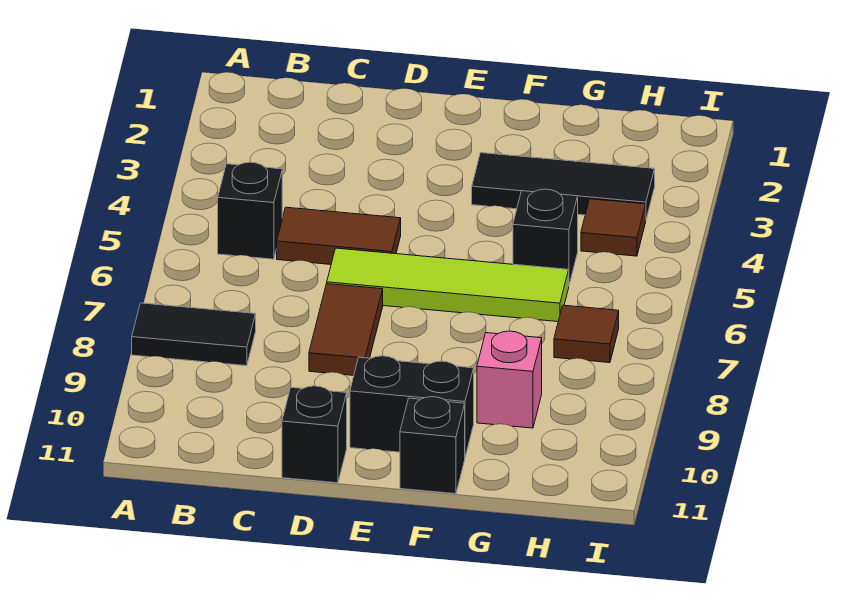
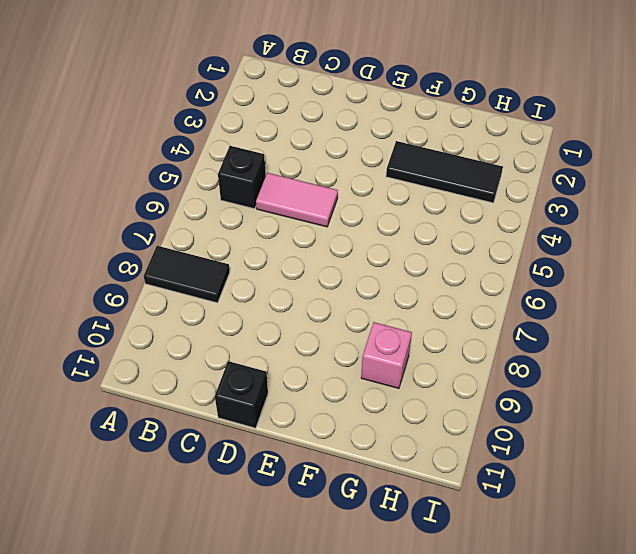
pink 1x2 tile [256,173,338,227] -> brown 1x2 tile [277,207,401,264]
none -> lime 1x4 tile [327,248,569,322]
none -> brown 1x2 tile [309,284,383,375]
none -> black 1x2 brick [350,356,474,457]

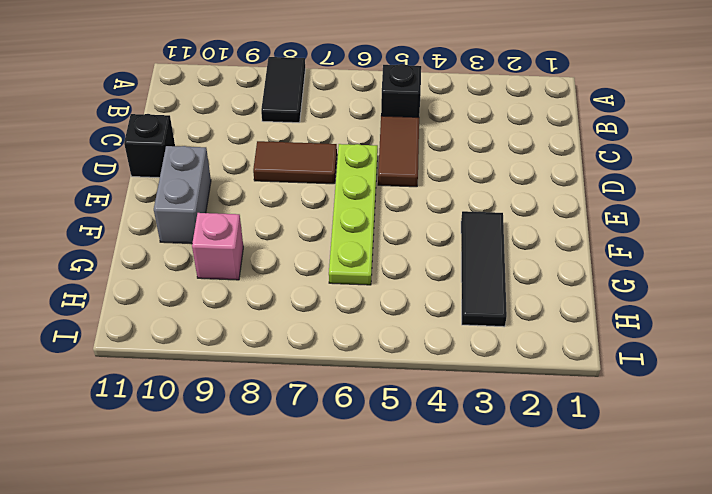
lime 1x4 plate [329,144,378,285] -> lime 1x4 tile [327,248,569,322]
grey 1x2 brick [154,146,211,244] -> black 1x2 brick [350,356,474,457]
none -> black 1x1 brick [400,397,465,494]
none -> black 1x1 brick [513,189,578,284]
none -> brown 1x1 tile [581,199,646,256]

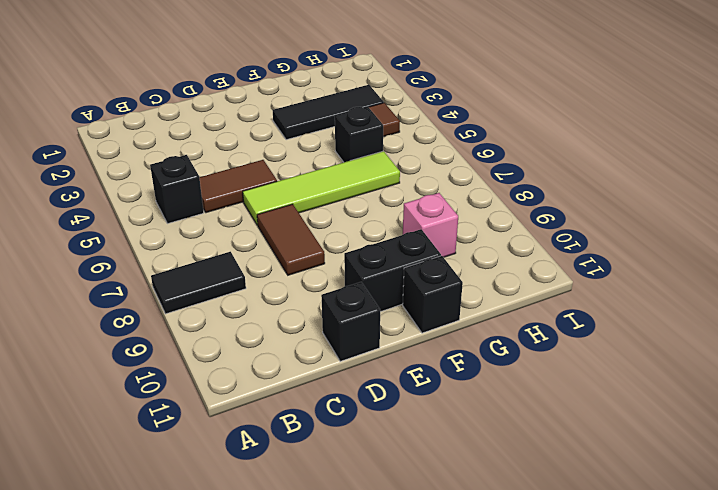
none -> brown 1x1 tile [554,305,619,363]

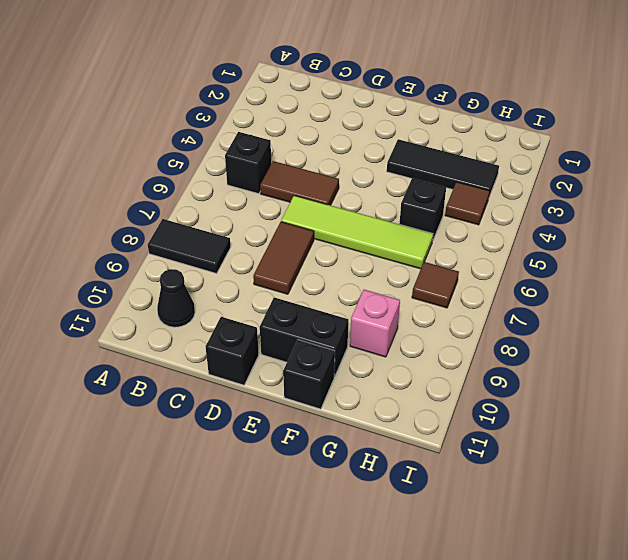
black 1x1 cone [157,269,195,327] -> none

